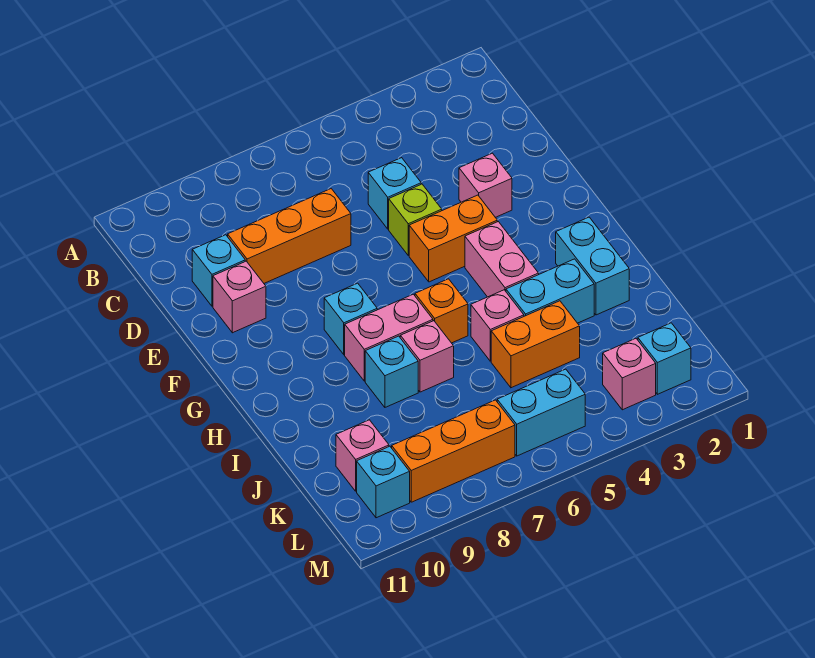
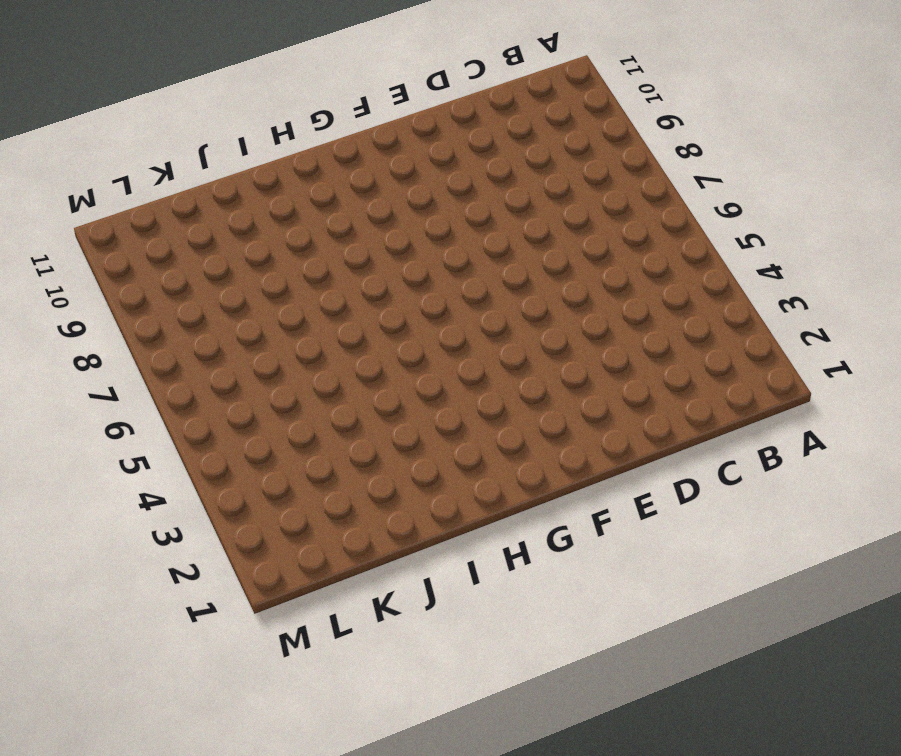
none -> cyan 1x1 brick [368,158,421,229]
none -> orange 1x3 brick [228,189,351,283]
none -> cyan 1x1 brick [192,235,245,306]

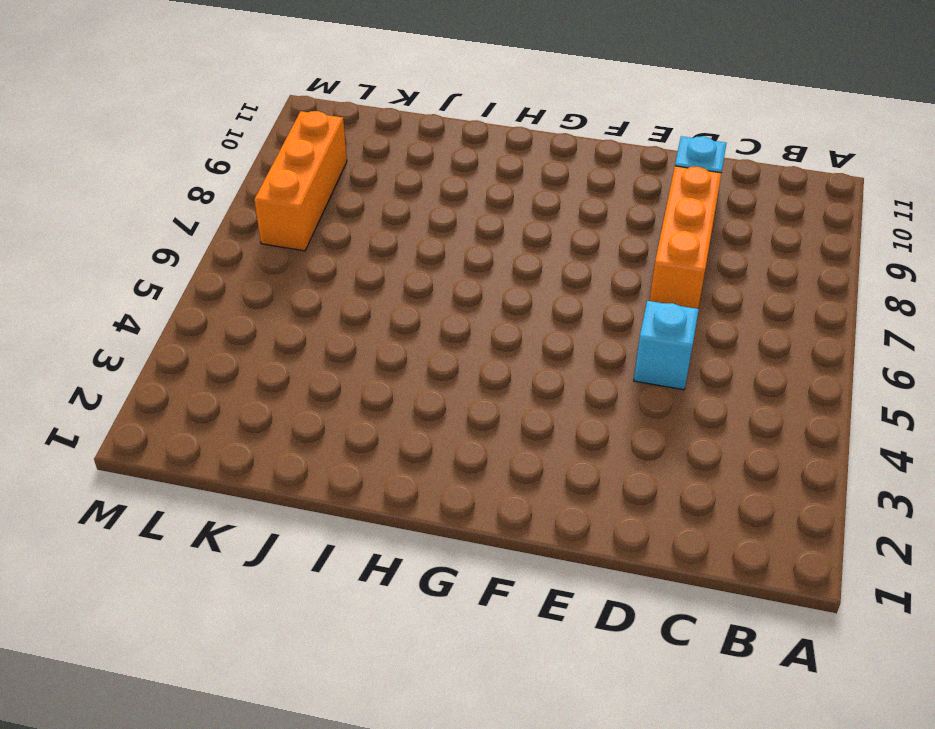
none -> pink 1x1 brick [459,153,512,217]
none -> lime 1x1 brick [389,184,442,255]
none -> pink 1x1 brick [213,261,266,333]

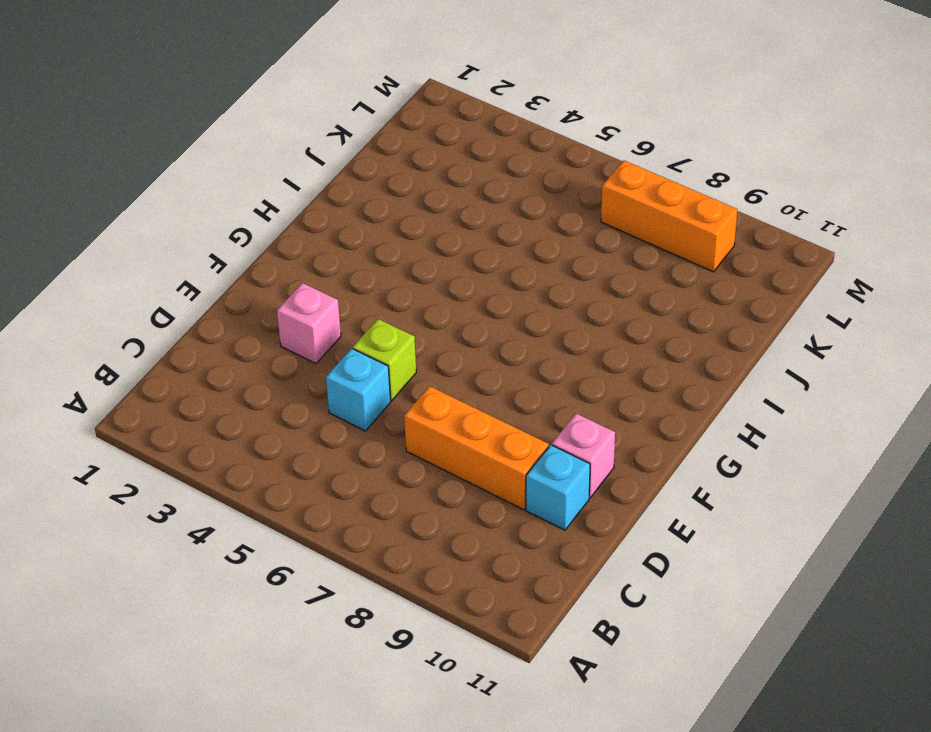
none -> orange 1x2 brick [409,195,497,282]
none -> pink 1x2 brick [465,222,539,297]
none -> cyan 1x1 brick [324,283,377,355]

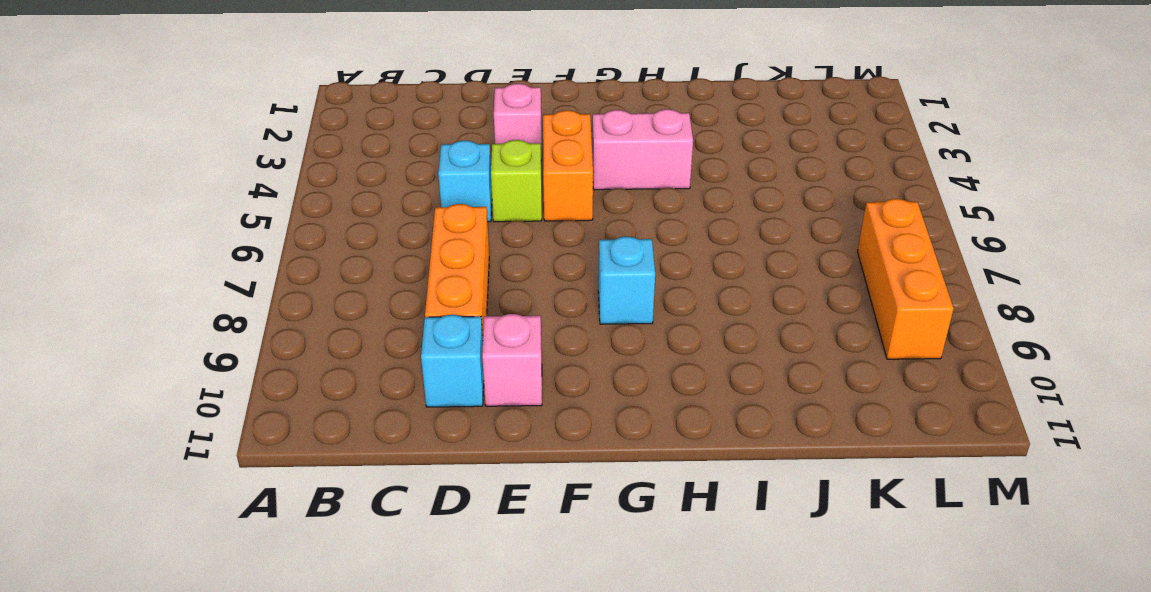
none -> cyan 1x2 brick [556,217,629,315]
none -> orange 1x1 brick [415,279,468,343]
none -> pink 1x2 brick [345,294,433,381]

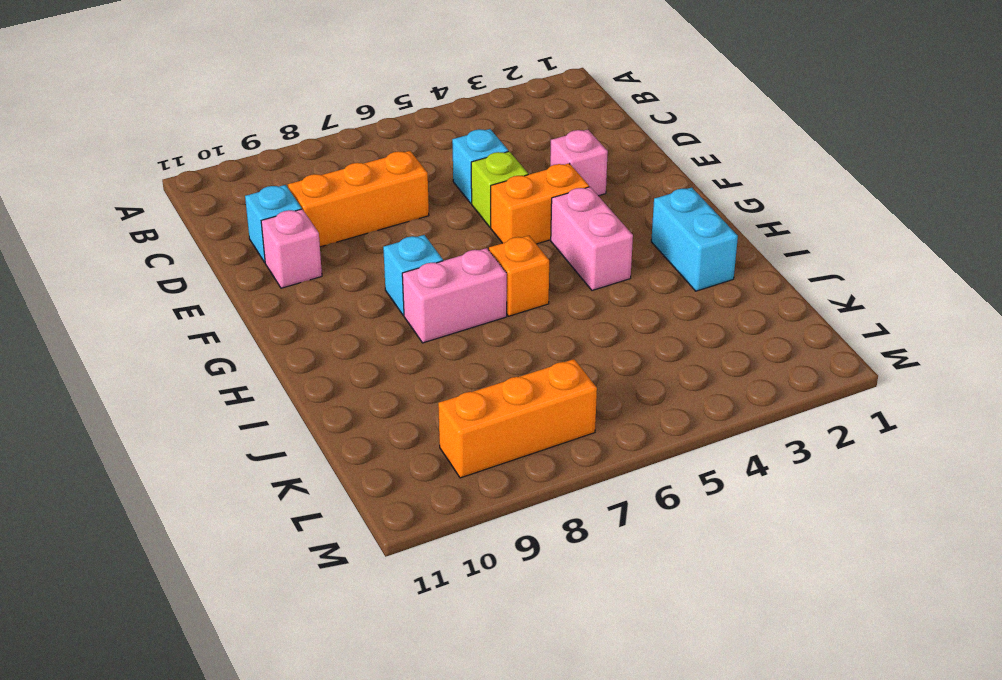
none -> cyan 1x2 brick [506,259,594,323]
none -> pink 1x1 brick [471,290,524,361]
none -> pink 1x1 brick [400,321,454,392]

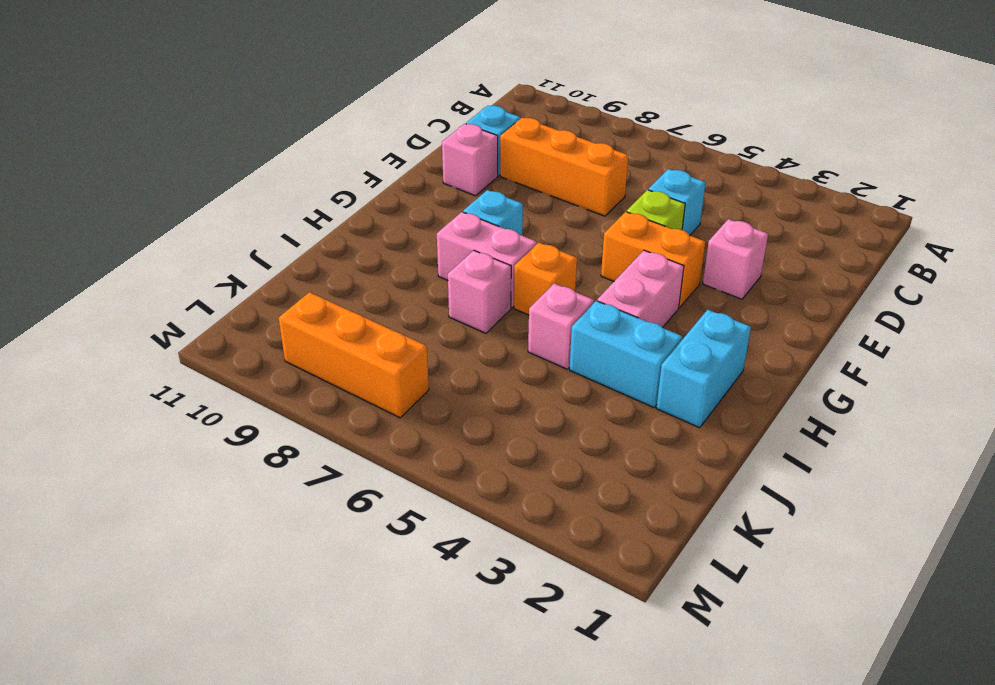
none -> cyan 1x1 brick [365,336,418,407]
none -> orange 1x2 brick [491,301,580,388]
none -> pink 1x1 brick [336,420,389,491]

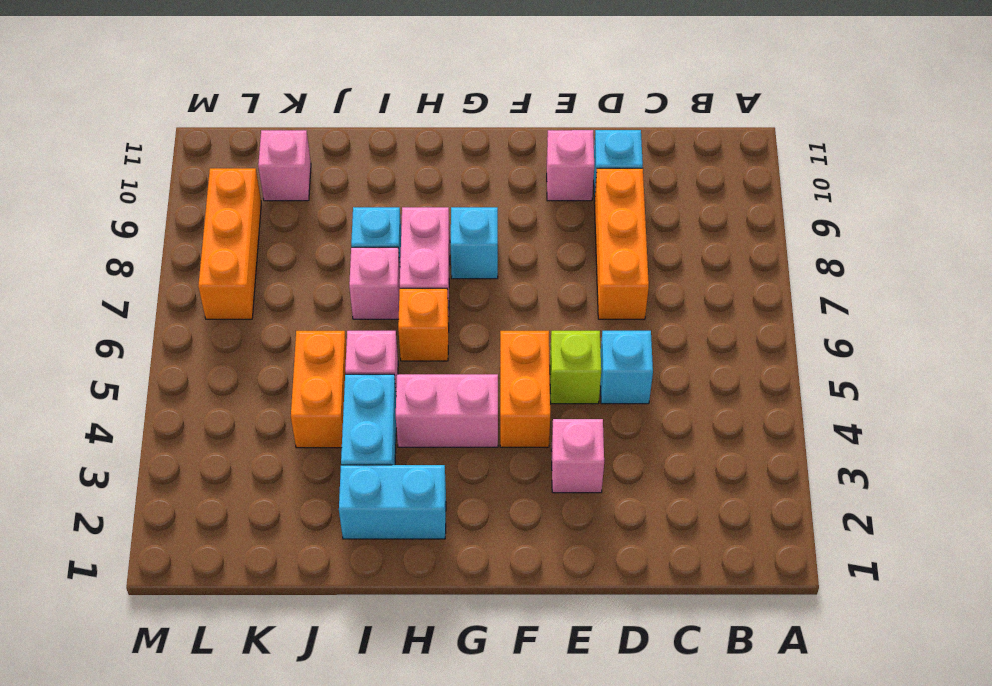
none -> cyan 1x1 brick [638,323,691,394]
none -> pink 1x1 brick [603,339,656,410]
none -> cyan 1x2 brick [497,369,585,456]

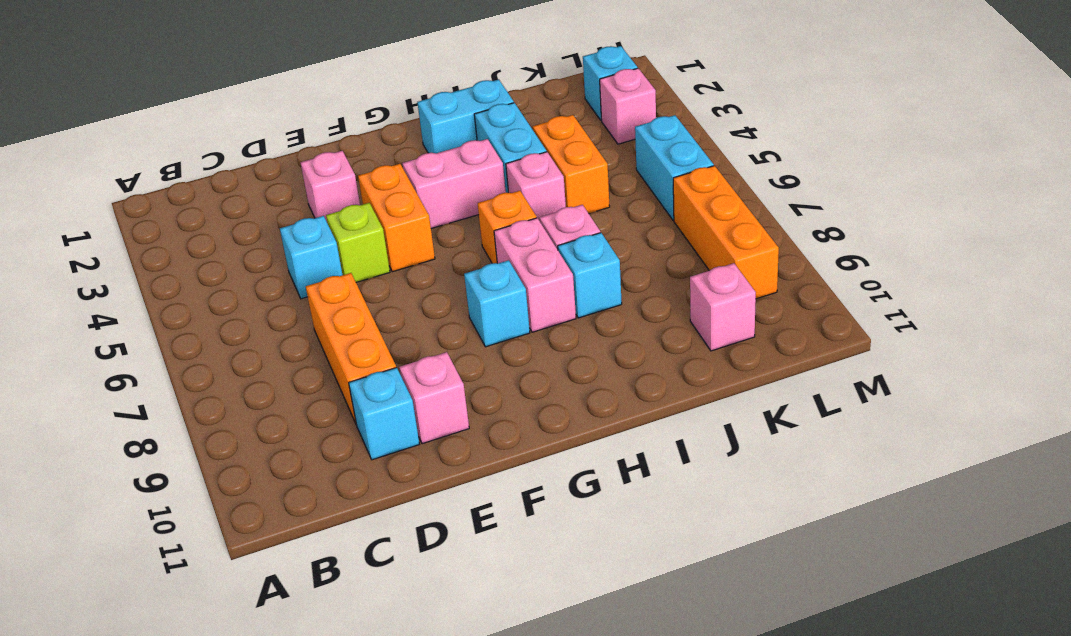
none -> cyan 1x1 brick [357,446,410,518]

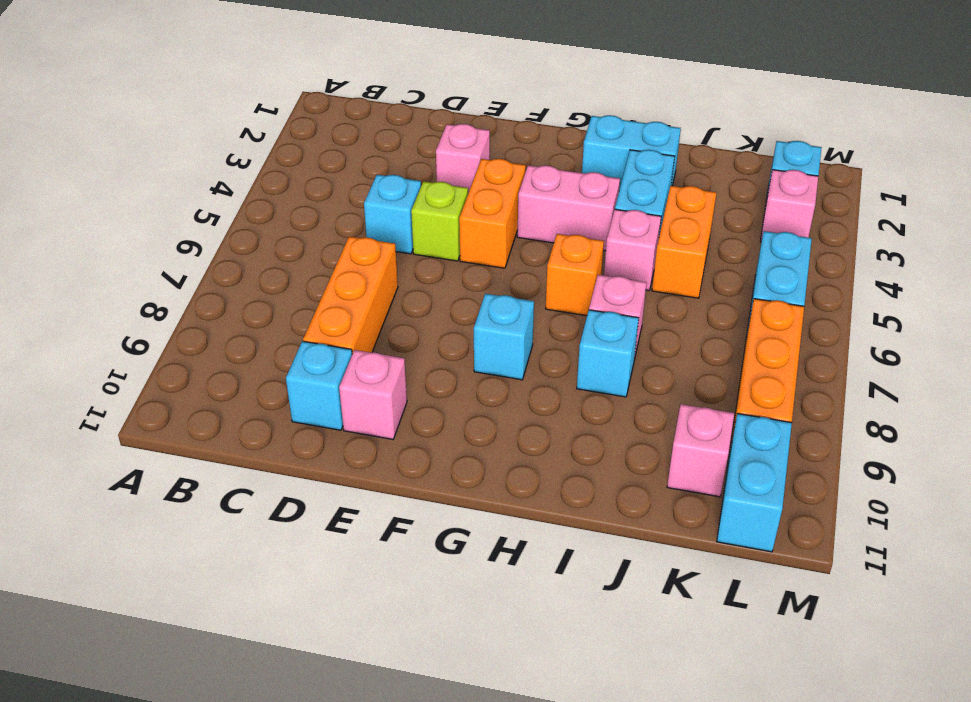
cyan 1x2 brick [717,414,792,552] -> cyan 1x1 brick [357,446,410,518]
none -> pink 1x2 brick [345,294,433,381]

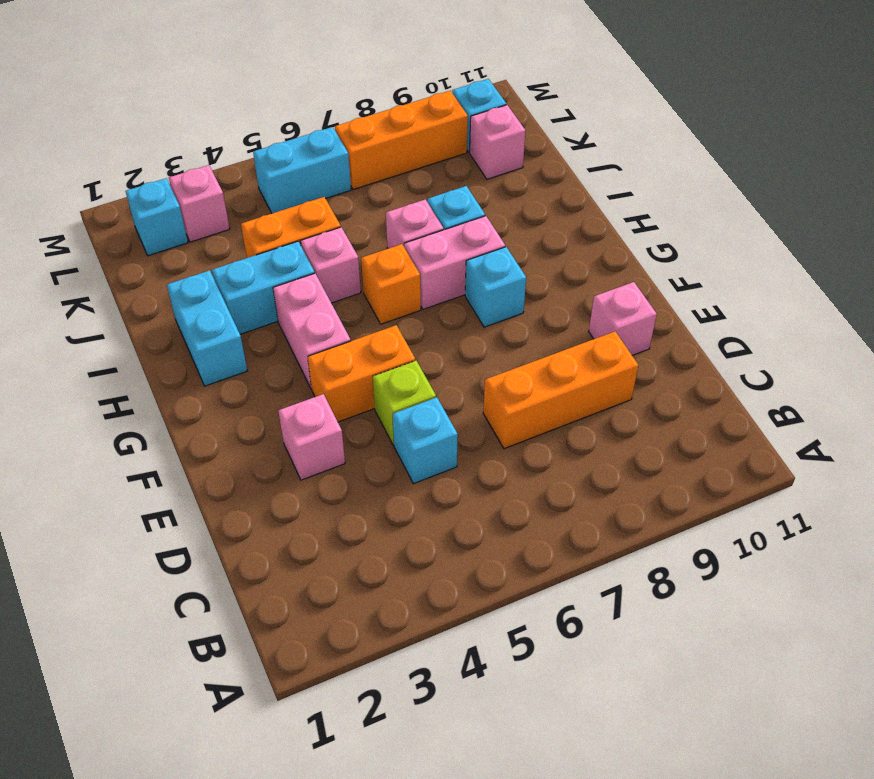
none -> cyan 1x1 brick [192,235,245,306]

